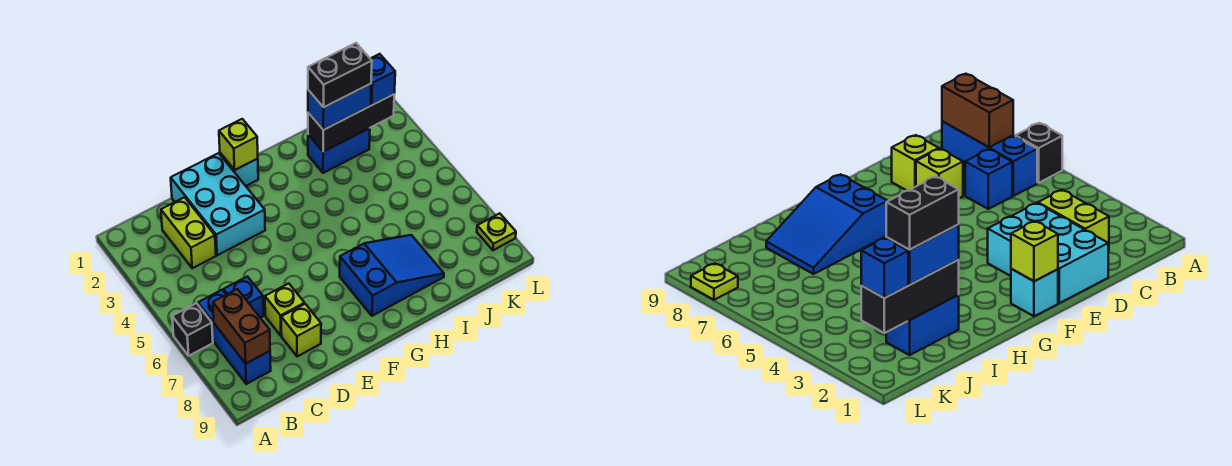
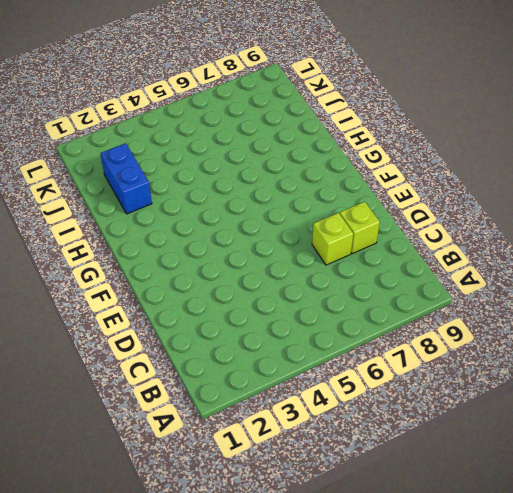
none -> black 1x1 brick [172,303,213,356]
none -> blue 1x3 brick [198,290,271,384]
none -> lime 1x2 brick [161,197,216,268]

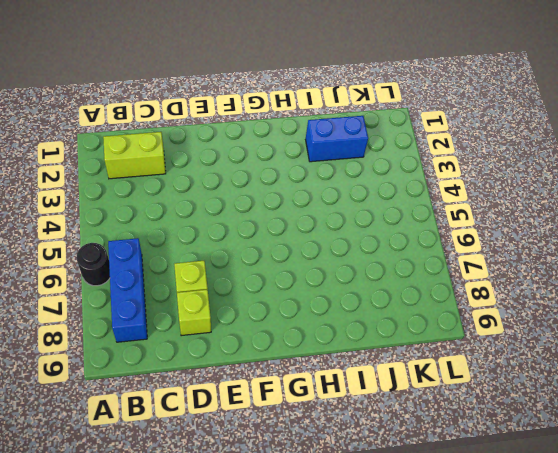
black 1x1 round brick [76,243,110,286] -> black 1x1 brick [172,303,213,356]
lime 1x2 brick [103,132,166,179] -> lime 1x2 brick turned to [161,197,216,268]
none -> blue 1x1 brick [223,276,263,318]
none -> cyan 2x3 brick [171,153,265,255]
none -> cyan 1x1 brick [220,153,258,186]

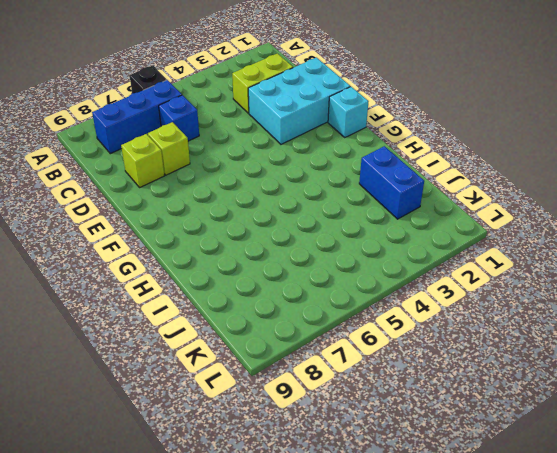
none -> blue 2x3 slope [340,235,444,316]
none -> lime 1x1 plate [477,213,516,250]
none -> brown 1x2 brick [213,289,270,364]

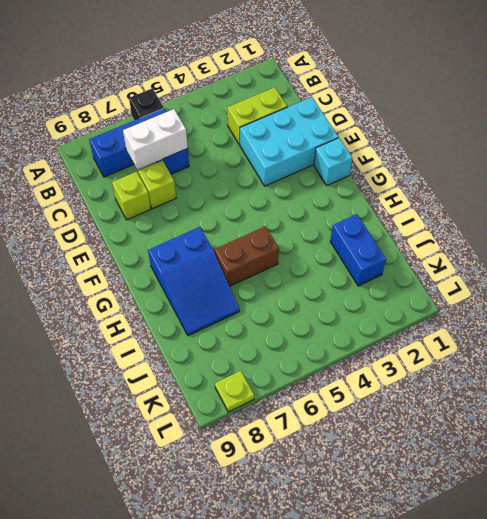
white 1x2 brick [123,109,188,169] -> none
brown 1x2 brick [215,226,279,286] -> brown 1x2 brick moved to [213,289,270,364]
none -> lime 1x1 brick [219,119,258,170]
none -> black 1x3 brick [308,94,394,152]
none -> blue 1x2 brick [308,84,371,130]

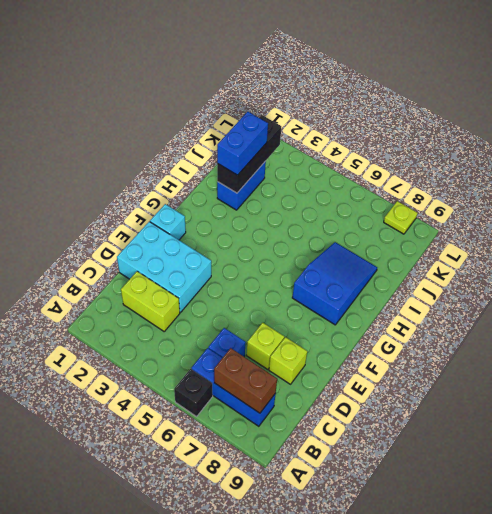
none -> lime 1x1 brick [219,119,258,170]
none -> blue 1x1 brick [370,54,395,105]
none -> black 1x2 brick [308,43,372,107]

